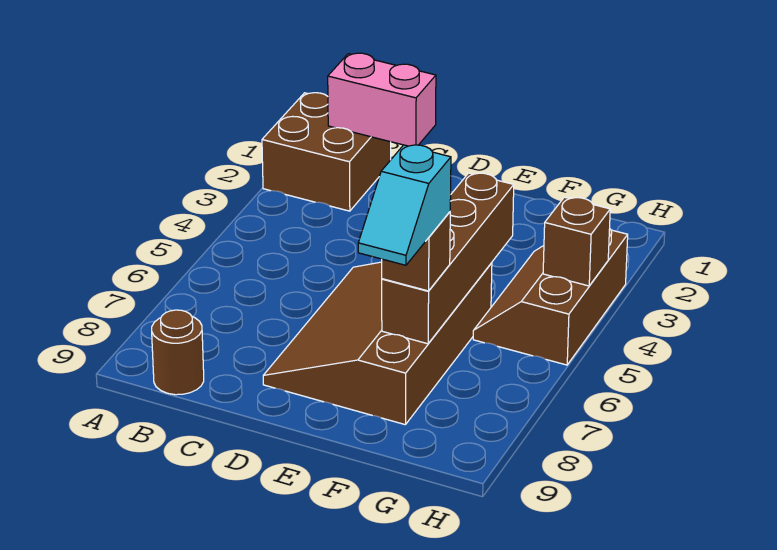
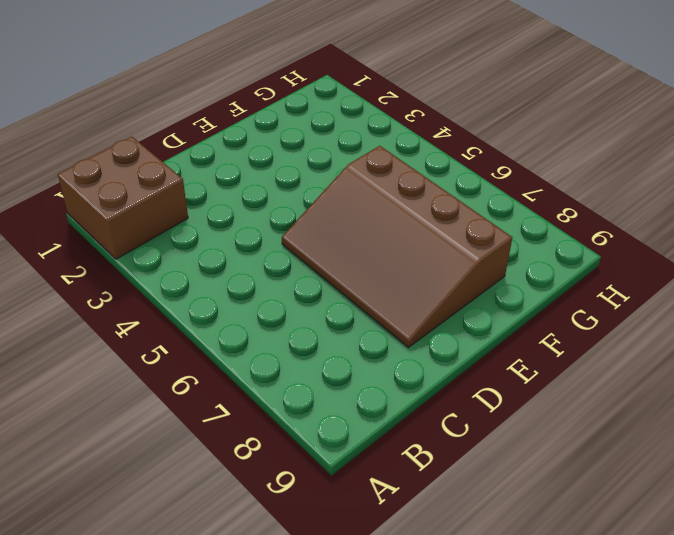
none -> brown 1x1 round brick [152,310,204,395]
none -> brown 2x3 slope [473,229,628,365]

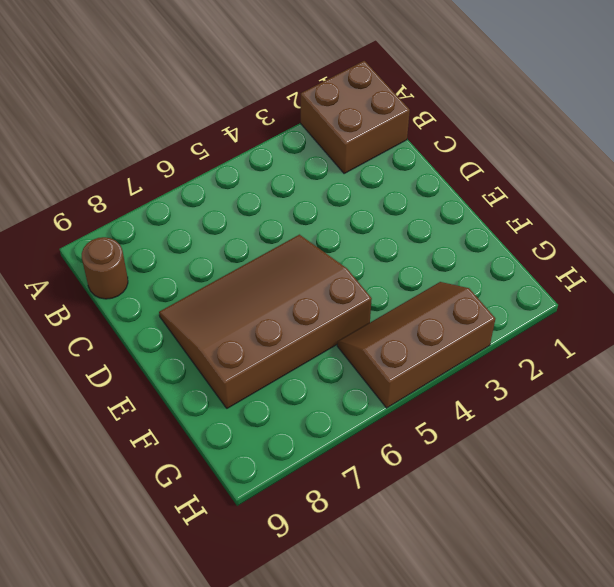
none -> pink 1x2 brick [328,53,436,146]
none -> brown 1x4 brick [382,173,514,344]

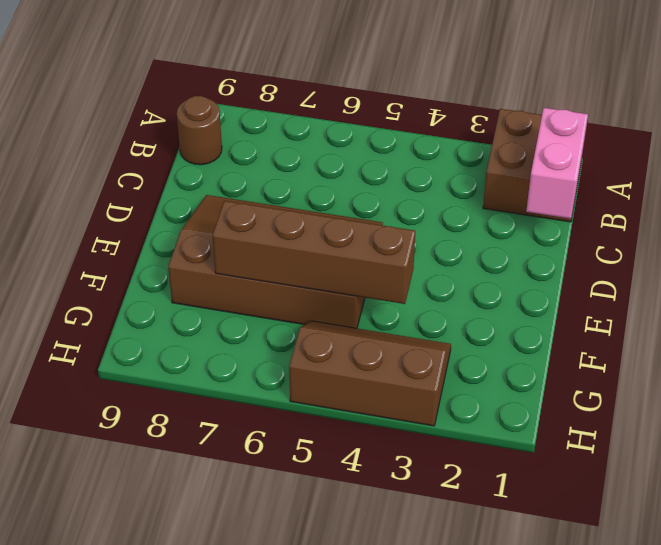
none -> brown 1x1 brick [543,197,610,286]
none -> brown 1x1 brick [382,212,450,291]

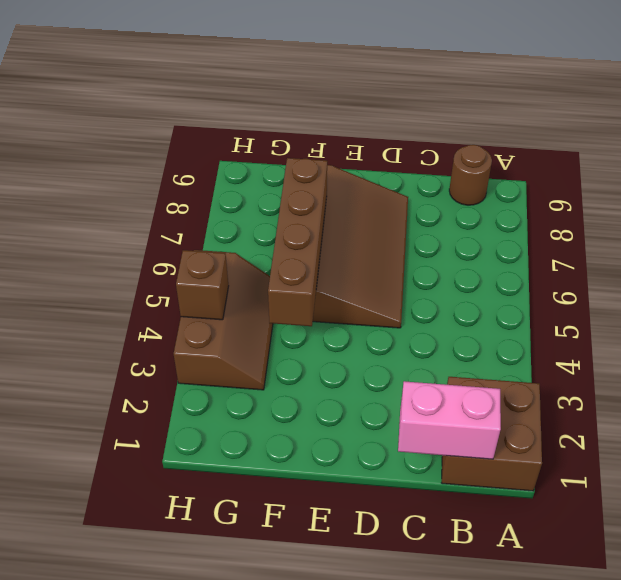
none -> brown 1x1 brick [382,212,450,291]
none -> cyan 1x2 slope [358,145,451,265]

